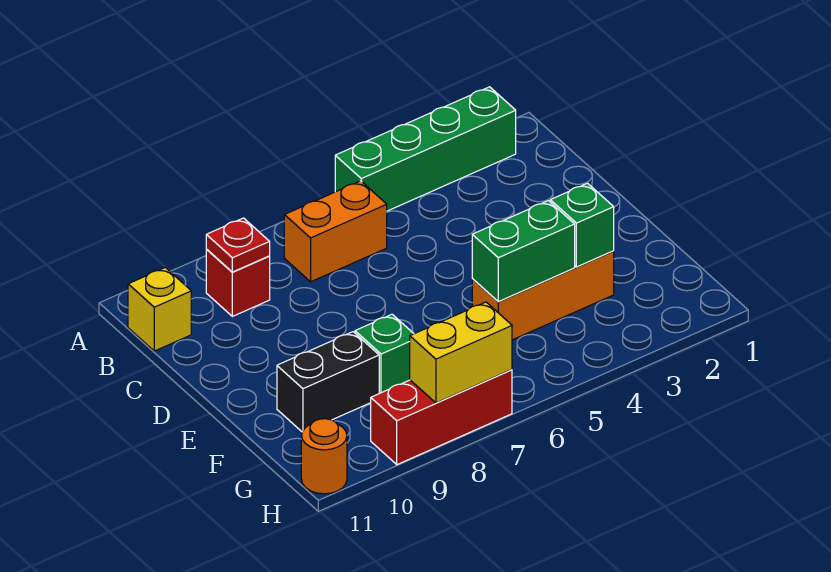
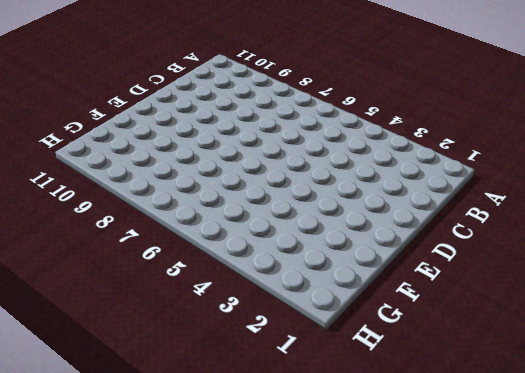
none -> green 1x4 brick [335,87,516,211]
none -> orange 1x2 brick [284,181,387,282]
none -> red 1x1 brick [206,249,270,316]

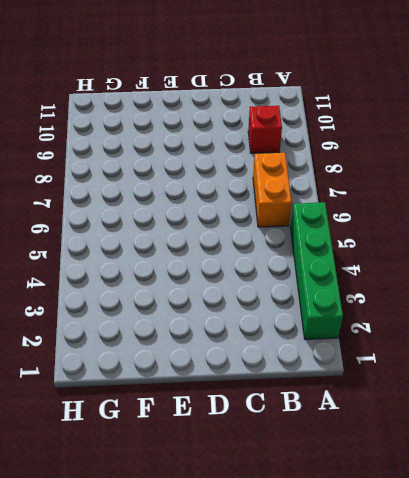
none -> yellow 1x1 brick [128,267,191,351]
none -> orange 1x3 brick [472,251,614,340]
none -> green 1x1 brick [355,314,414,393]

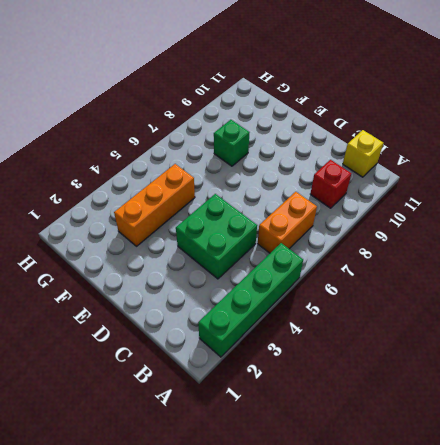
green 2x2 brick [176,194,257,279] -> none
none -> black 1x2 brick [277,332,379,432]
none -> red 1x3 brick [371,370,512,465]
none -> orange 1x1 round brick [301,419,347,494]

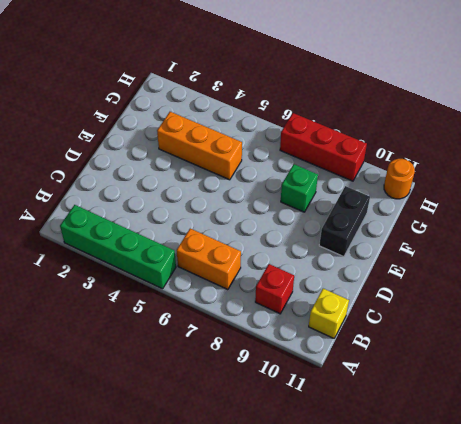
black 1x2 brick [319,186,370,257] -> black 1x2 brick turned to [277,332,379,432]
none -> red 1x1 plate [206,218,270,272]
none -> green 1x1 brick [550,183,614,267]
none -> green 1x2 brick [472,201,575,302]

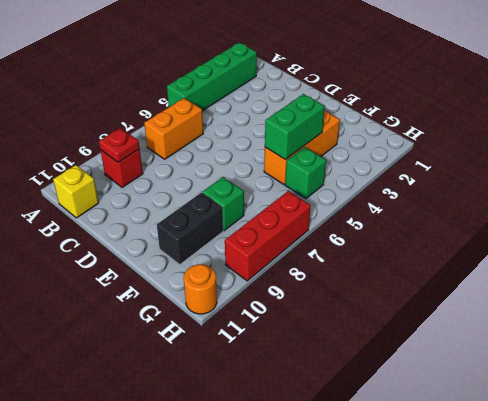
green 1x1 brick [285,147,326,199] -> green 1x1 brick moved to [550,183,614,267]
none -> yellow 1x2 brick [410,302,512,403]

